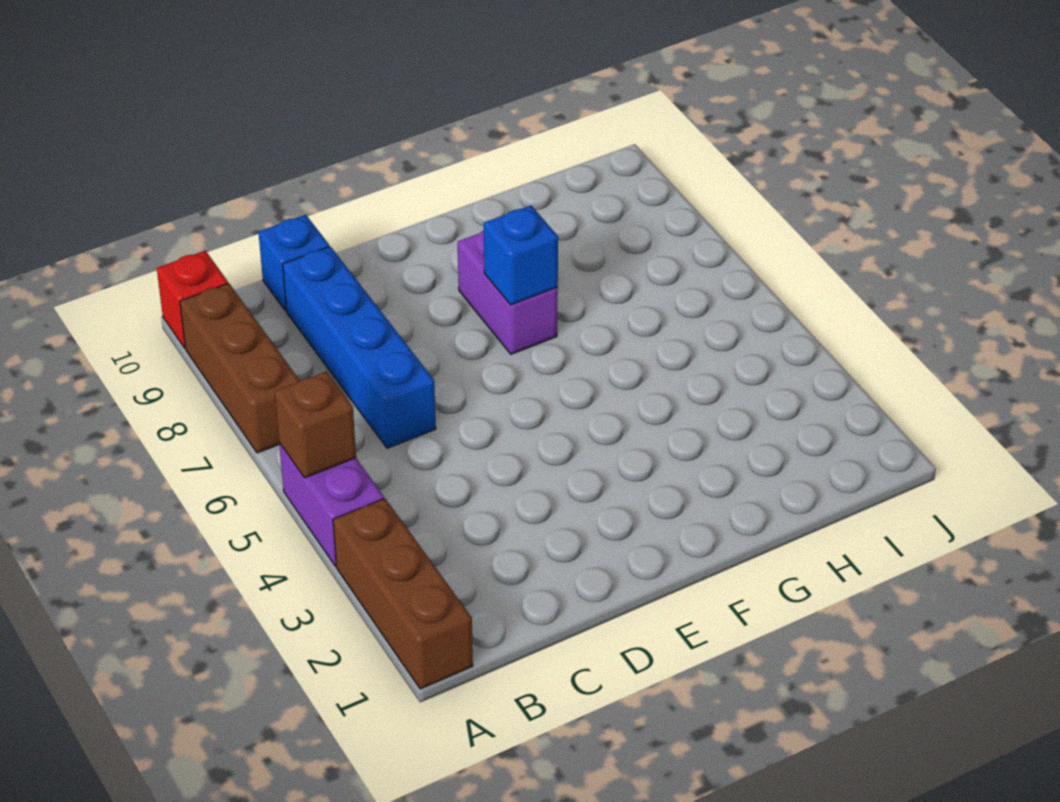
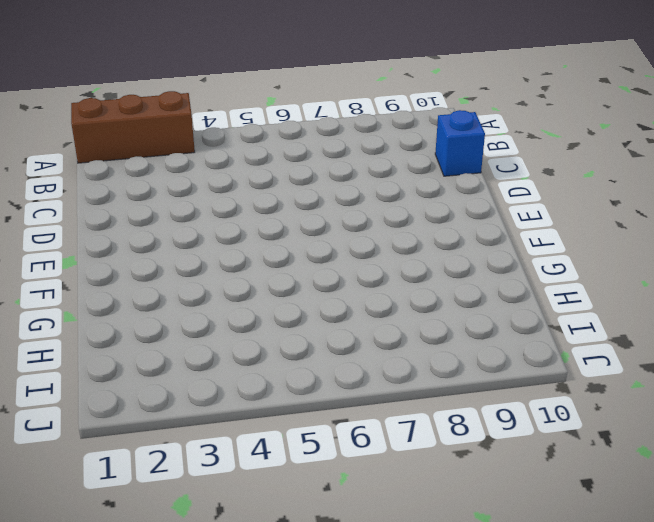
none -> purple 1x2 brick [279,443,384,566]
none -> brown 1x3 brick [180,283,300,453]

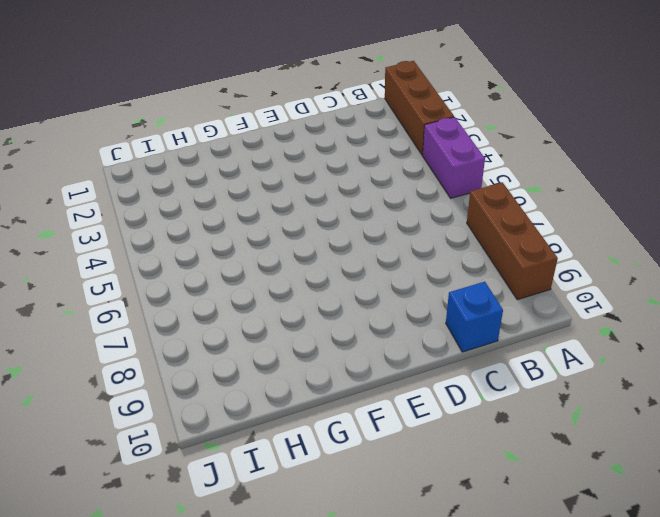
none -> red 1x1 brick [157,251,228,348]
none -> blue 1x4 brick [283,246,436,448]

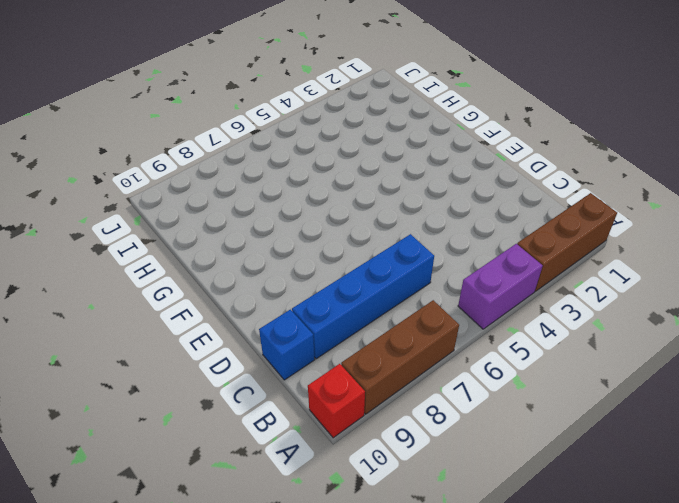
none -> purple 1x2 brick [458,230,558,354]
none -> brown 1x1 brick [275,371,356,478]

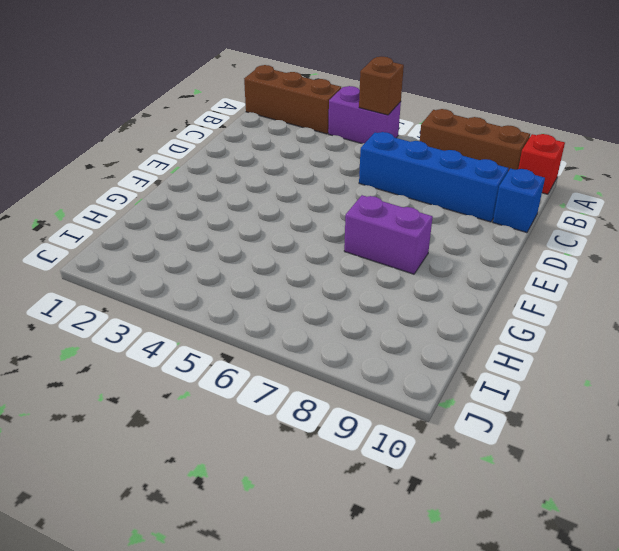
none -> blue 1x1 brick [484,205,558,305]

